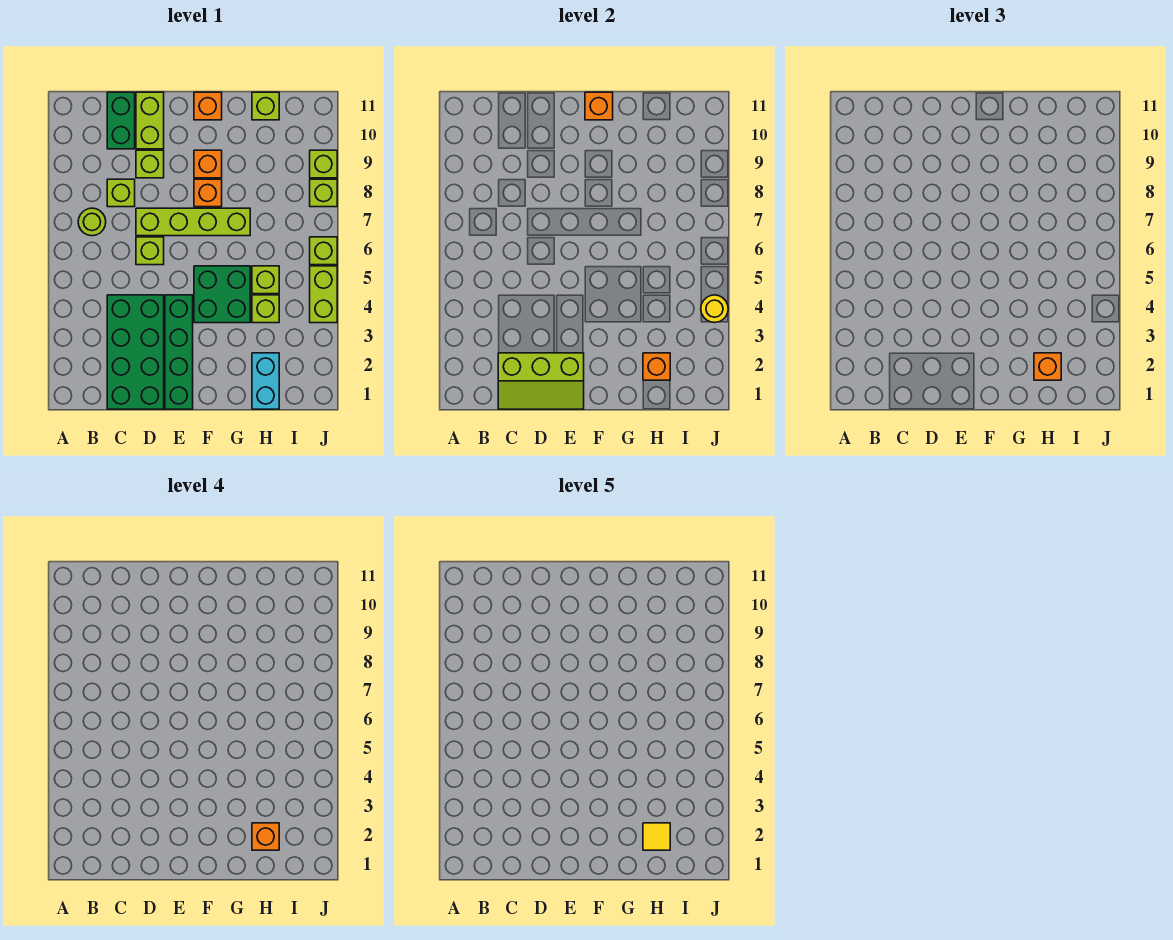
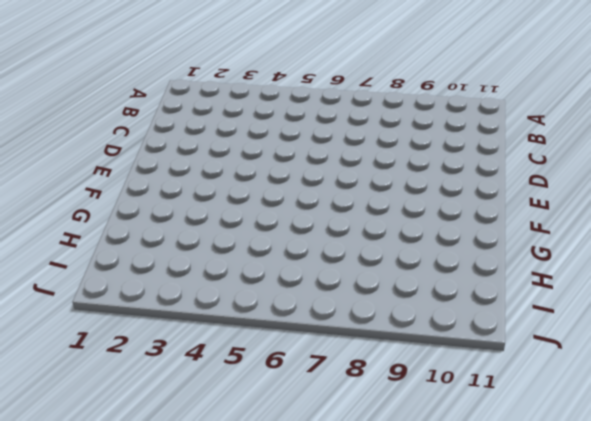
none -> lime 1x1 round brick [78,208,106,236]
none -> green 2x4 brick [107,295,164,409]
none -> lime 1x1 brick [107,179,135,207]

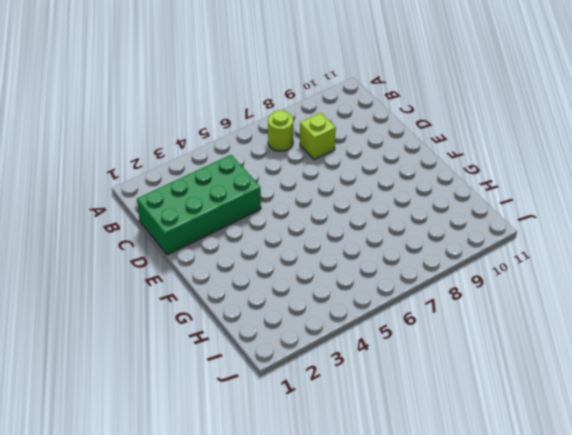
none -> green 1x2 brick [107,92,135,149]
none -> lime 1x1 brick [136,237,164,265]
none -> lime 1x4 brick [136,208,250,236]

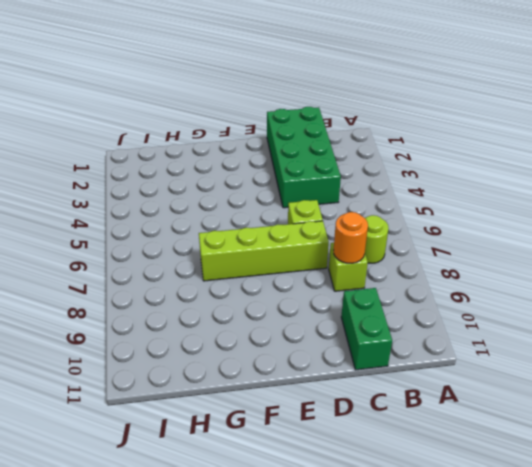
orange 1x1 round brick [334,212,368,263] -> none
none -> lime 1x1 brick [136,150,164,178]
none -> lime 1x2 brick [136,92,164,149]
none -> green 1x4 brick [165,295,193,409]

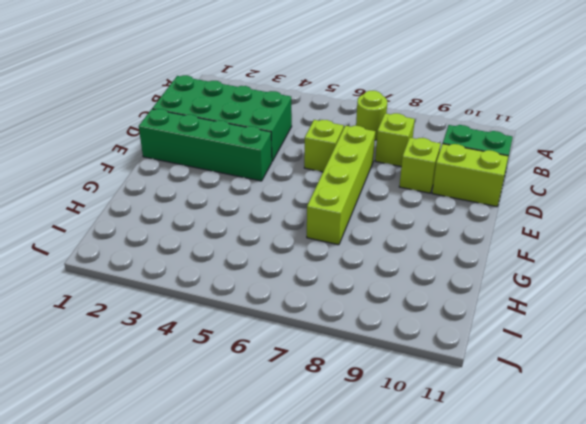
none -> green 2x2 brick [194,266,250,323]
none -> orange 1x1 brick [194,179,222,207]
none -> orange 1x1 brick [194,150,222,178]

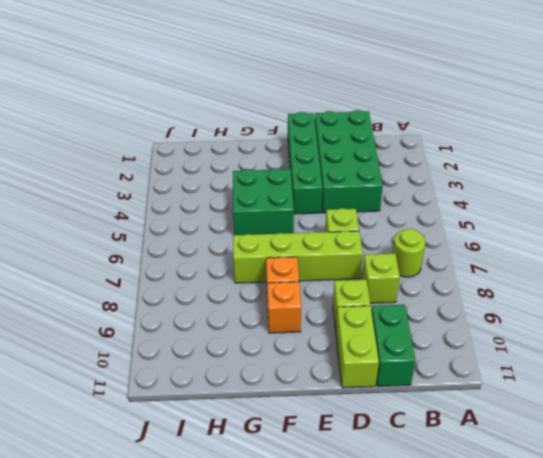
none -> orange 1x1 brick [194,92,222,120]
none -> cyan 1x2 brick [252,353,279,409]
none -> lime 1x1 brick [252,295,279,323]

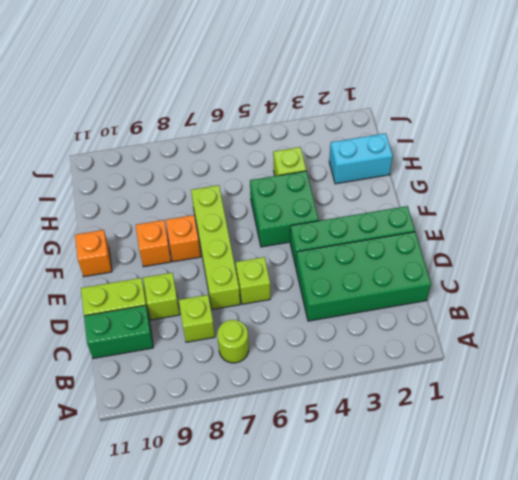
none -> lime 1x1 brick [252,266,279,294]
none -> lime 1x1 brick [252,92,279,120]
none -> lime 1x2 brick [310,266,337,323]

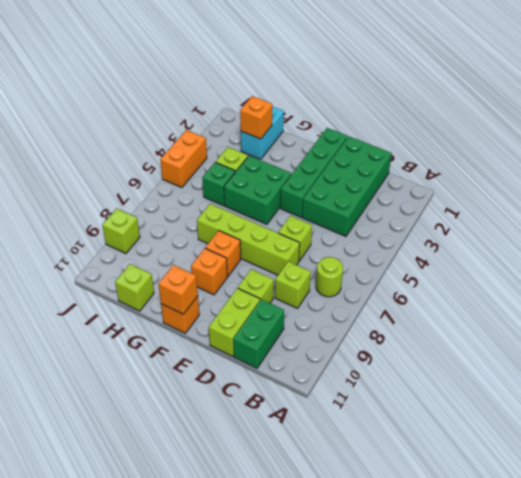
green 1x1 brick [202,162,235,206] -> lime 1x1 brick [252,266,279,294]
orange 1x2 brick [160,130,207,188] -> lime 1x2 brick [310,266,337,323]
none -> lime 1x1 brick [310,237,337,265]
none -> lime 1x1 brick [310,179,337,207]
none -> lime 2x3 slope [498,353,584,409]

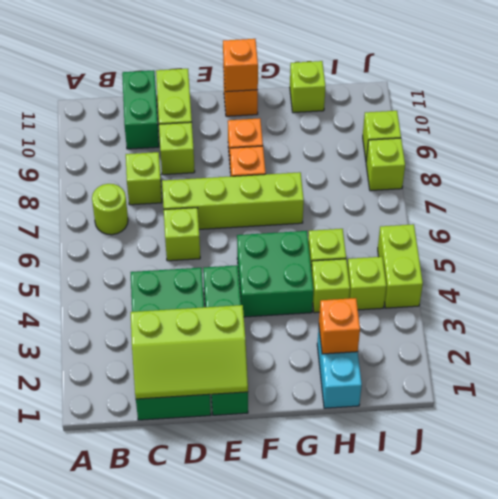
lime 1x1 brick [347,257,386,310] -> lime 1x1 brick moved to [310,237,337,265]
none -> yellow 1x1 round brick [701,295,728,323]
none -> orange 1x1 brick [1034,353,1061,380]
none -> orange 1x1 brick [252,823,279,850]

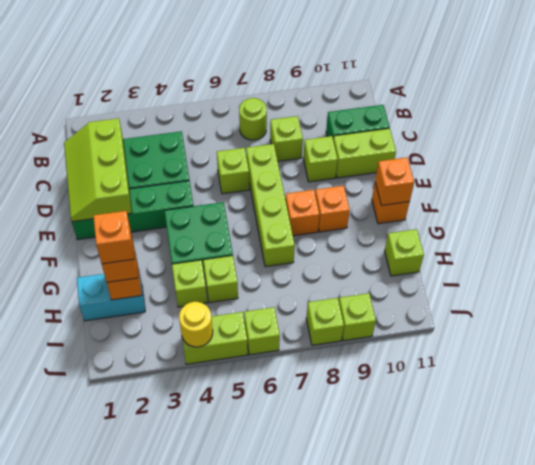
none -> yellow 1x1 tile [643,823,670,850]

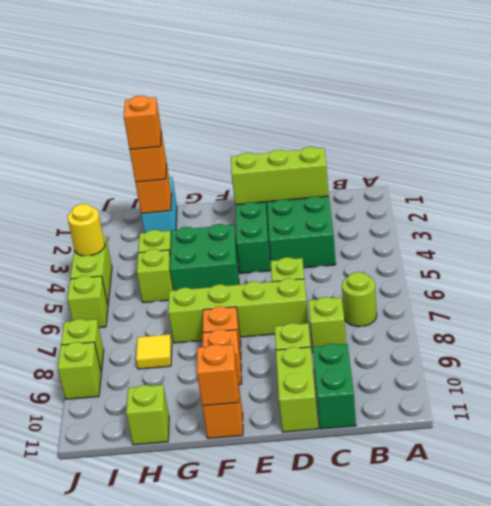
yellow 1x1 tile [136,334,172,369] -> yellow 1x1 tile moved to [643,823,670,850]

